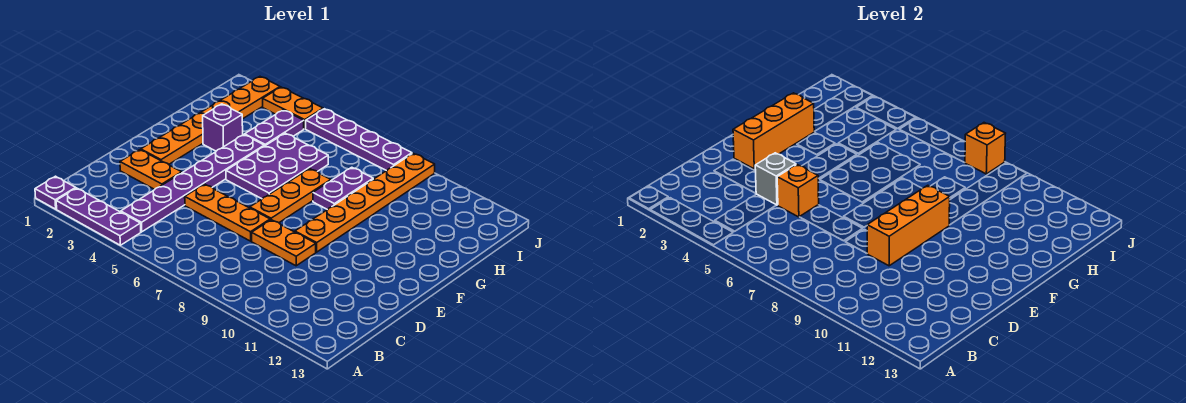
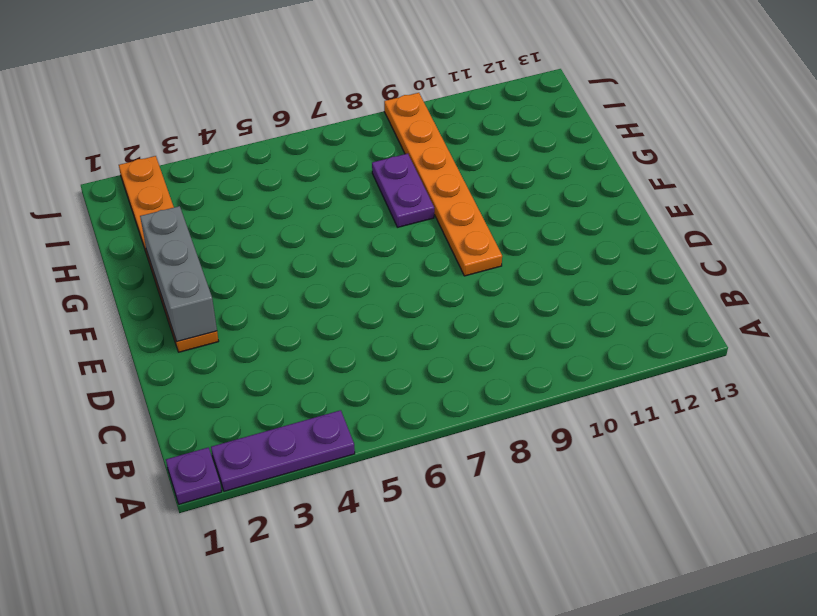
grey 1x3 brick [140,206,217,342] -> orange 1x3 brick [733,93,814,169]
none -> purple 1x6 plate [121,135,264,232]
none -> orange 1x2 plate [120,150,182,189]
none -> orange 1x3 plate [185,184,270,241]

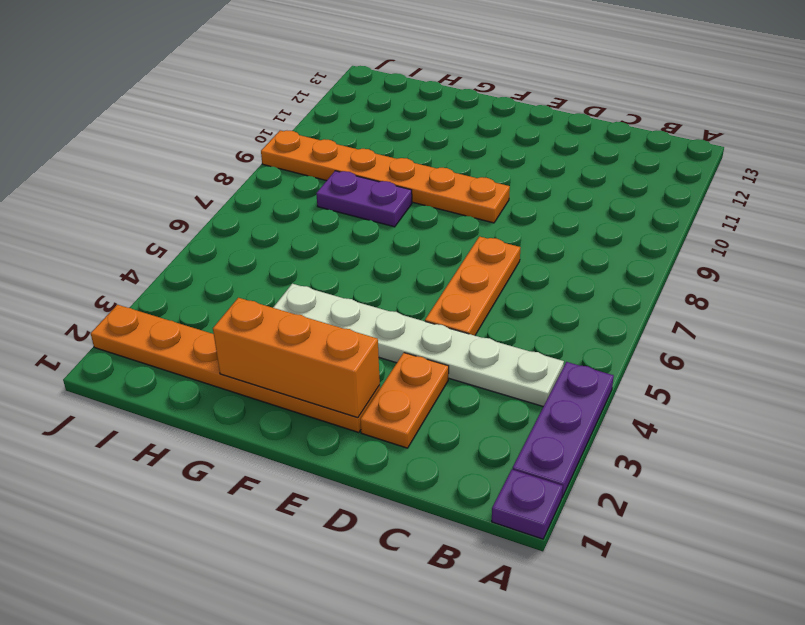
white 1x6 plate [273,284,564,407] -> purple 1x6 plate [121,135,264,232]
none -> orange 1x2 plate [252,220,316,266]
none -> orange 1x3 plate [250,169,331,223]
none -> purple 2x3 plate [226,133,328,199]

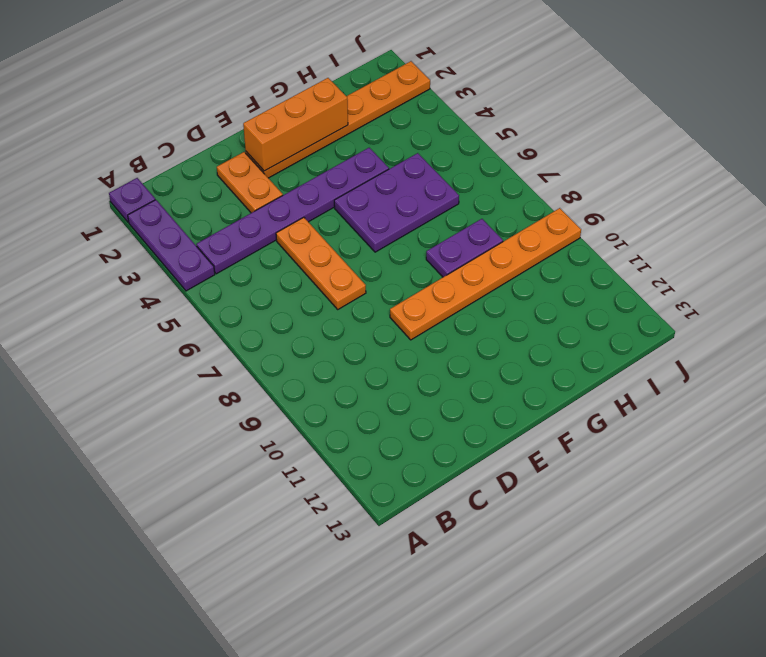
none -> orange 1x2 plate [252,220,316,266]
none -> orange 1x3 plate [250,169,331,223]
none -> purple 1x1 brick [203,104,243,151]

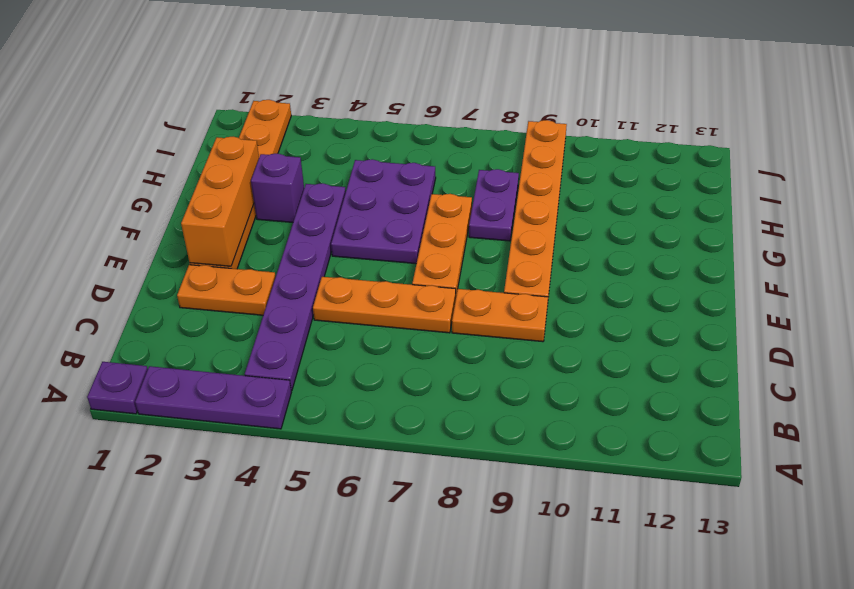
none -> purple 1x2 plate [245,110,304,146]
none -> orange 1x2 plate [263,87,323,129]
none -> purple 1x4 plate [306,109,412,171]

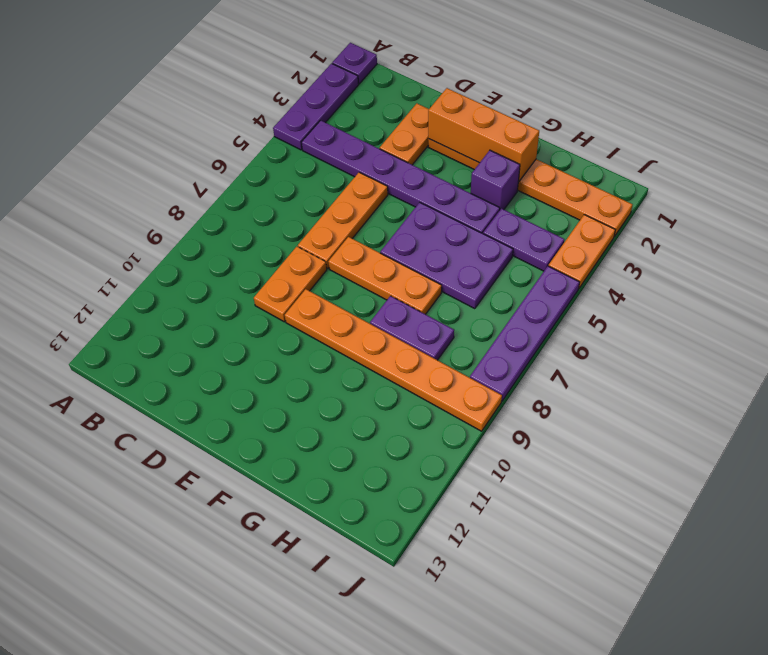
none -> grey 1x1 brick [755,153,796,205]
none -> orange 1x1 brick [777,165,819,217]
none -> orange 1x3 brick [867,185,950,266]

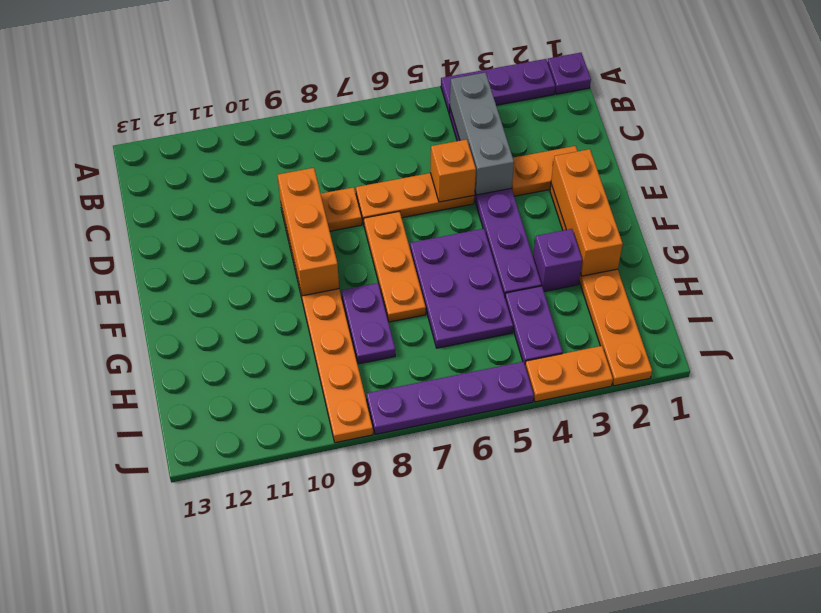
grey 1x3 brick [449,73,514,195] -> grey 1x1 brick [755,153,796,205]
none -> orange 1x1 brick [965,123,1006,174]

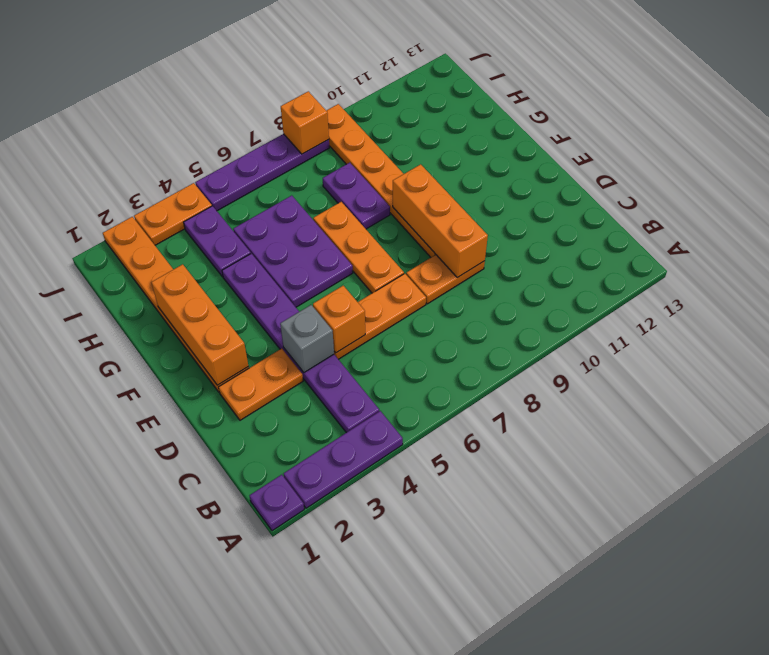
none -> purple 1x1 brick [203,104,243,151]

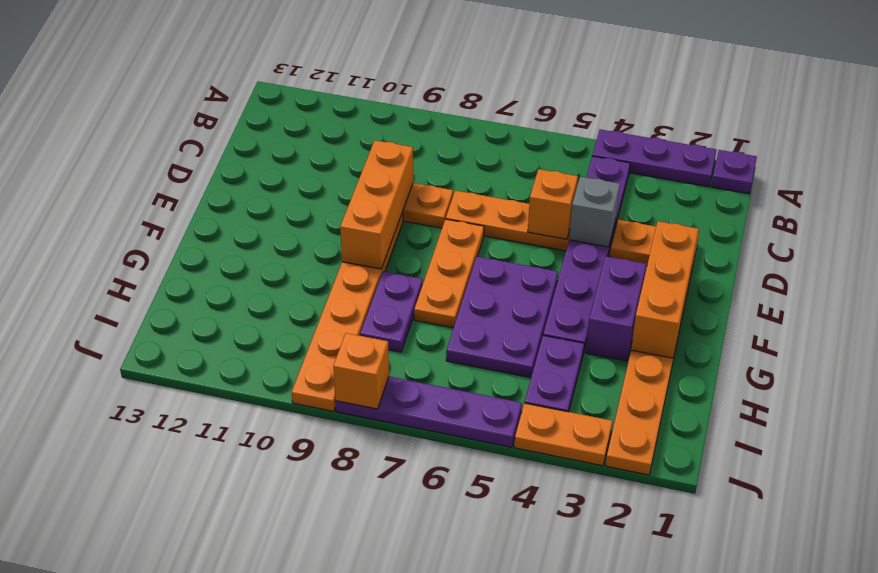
purple 1x2 brick [586,256,646,361] -> purple 1x1 brick [203,104,243,151]

